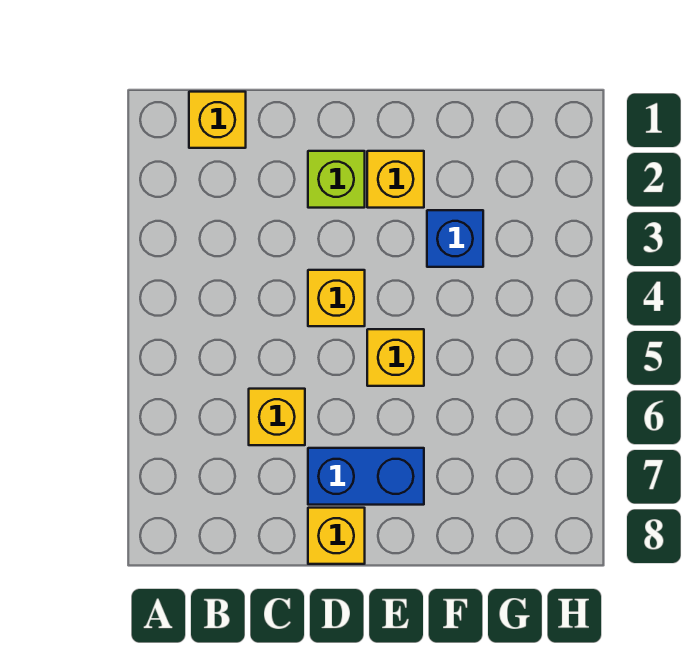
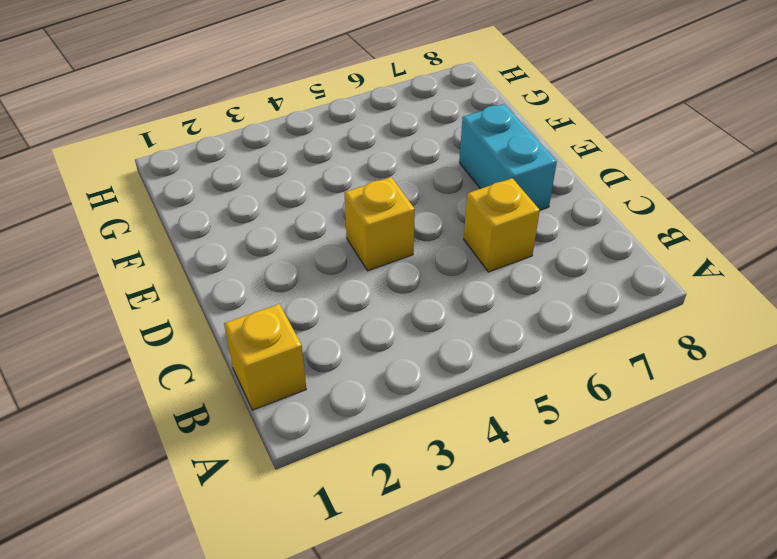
cyan 1x2 brick [459,104,557,210] -> blue 1x2 brick [308,448,424,505]
none -> lime 1x1 brick [308,151,365,208]
none -> yellow 1x1 brick [308,508,365,564]

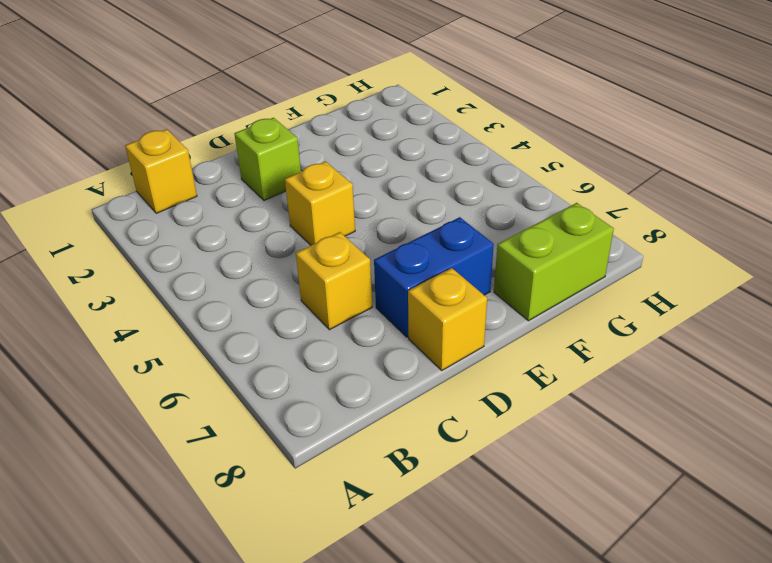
lime 1x2 brick [494,203,614,321] -> none
none -> yellow 1x1 brick [367,151,424,208]
none -> yellow 1x1 brick [367,329,424,386]

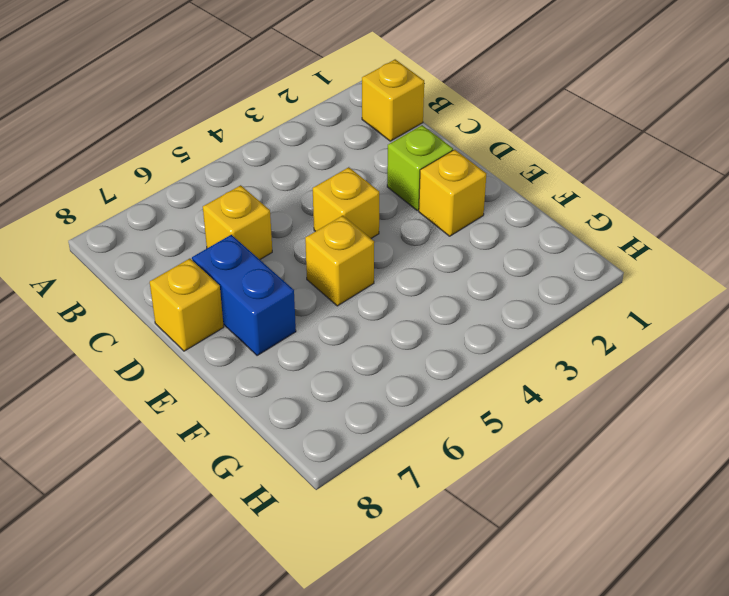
none -> blue 1x1 brick [427,210,483,267]

